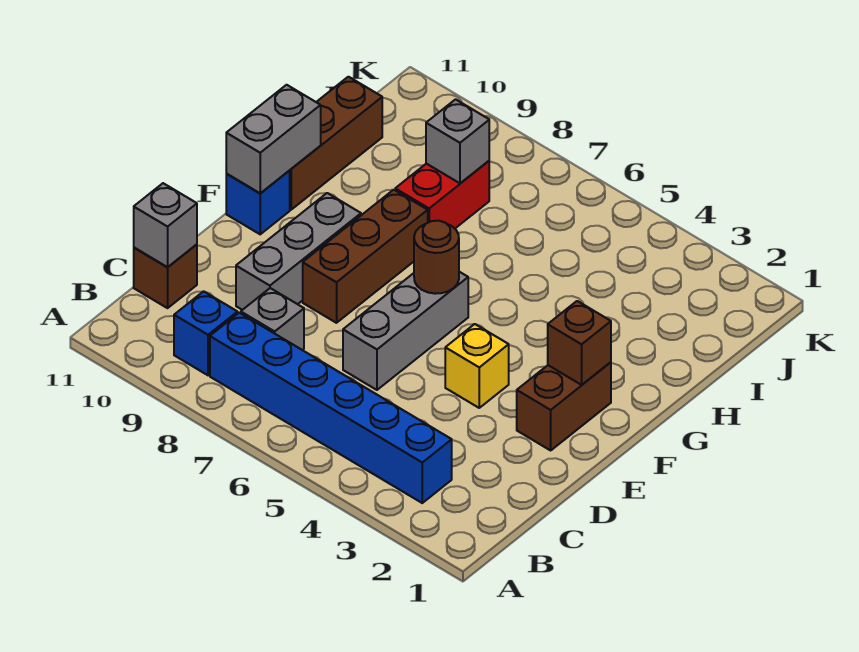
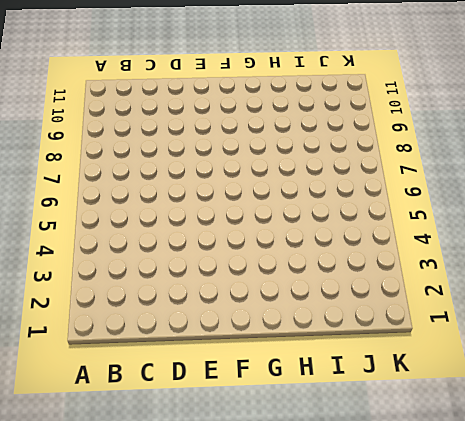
none -> blue 1x6 brick [210,313,452,503]
none -> blue 1x1 brick [174,291,238,375]
none -> grey 1x1 brick [241,288,304,350]

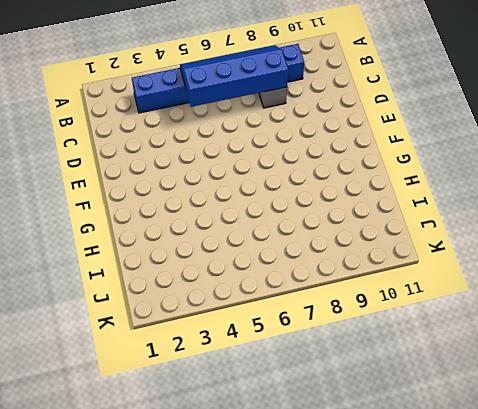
blue 2x4 slope [180,45,288,107] -> none
none -> brown 1x1 brick [134,244,197,308]
none -> grey 1x3 brick [343,272,468,390]
none -> grey 1x3 brick [236,193,361,310]

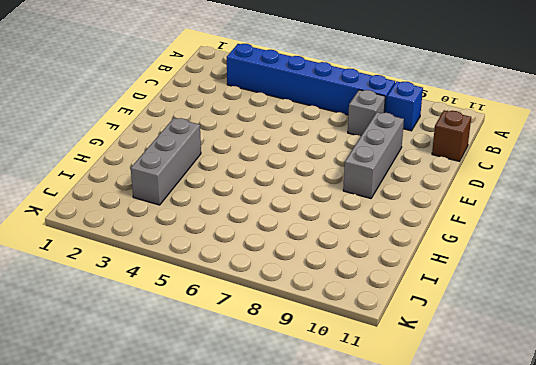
grey 1x3 brick [131,118,201,205] -> grey 1x3 brick moved to [343,272,468,390]
none -> brown 1x2 brick [517,362,611,450]
none -> yellow 1x1 brick [445,324,509,408]
none -> brown 1x3 brick [303,190,428,323]

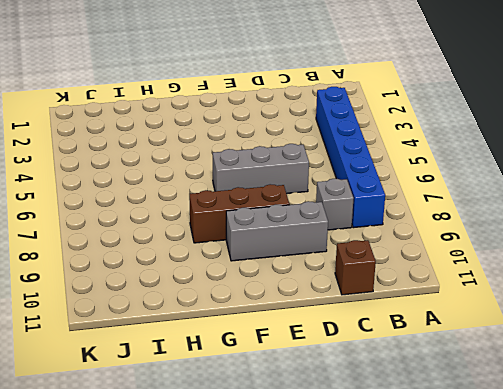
none -> blue 1x1 brick [174,291,238,375]
none -> brown 1x2 brick [517,362,611,450]
none -> yellow 1x1 brick [445,324,509,408]

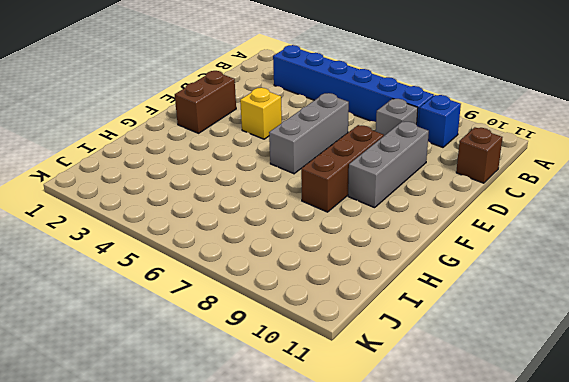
none -> blue 1x1 brick [226,171,290,234]
none -> brown 1x3 brick [289,77,382,210]
none -> red 1x2 brick [395,161,489,228]

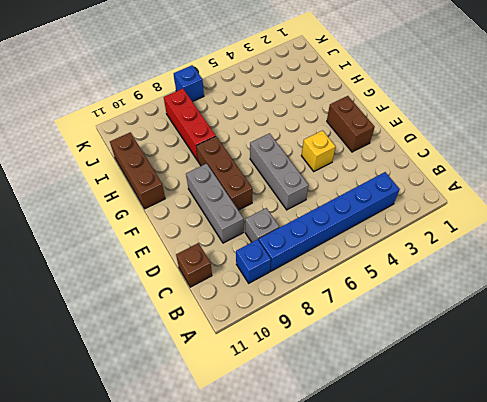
red 1x3 brick [164,89,216,161] -> red 1x2 brick [395,161,489,228]
blue 1x1 brick [174,65,204,102] -> blue 1x1 brick moved to [226,171,290,234]
none -> grey 1x1 brick [134,183,197,267]
none -> brown 1x1 brick [548,301,611,385]
none -> brown 1x1 round brick [414,221,459,294]

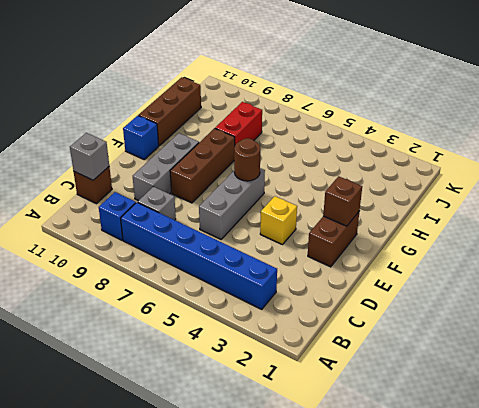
none -> grey 1x2 brick [226,85,321,193]
none -> grey 1x1 brick [426,99,489,183]

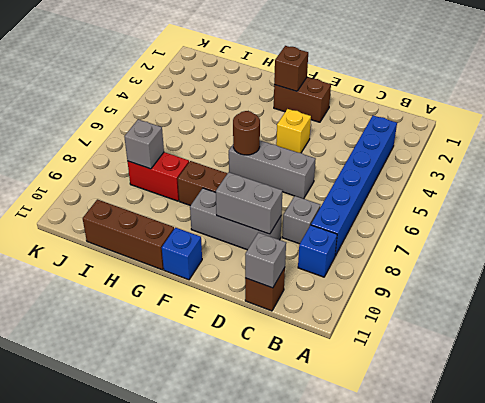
grey 1x2 brick [216,172,283,234] -> grey 1x2 brick moved to [226,85,321,193]

